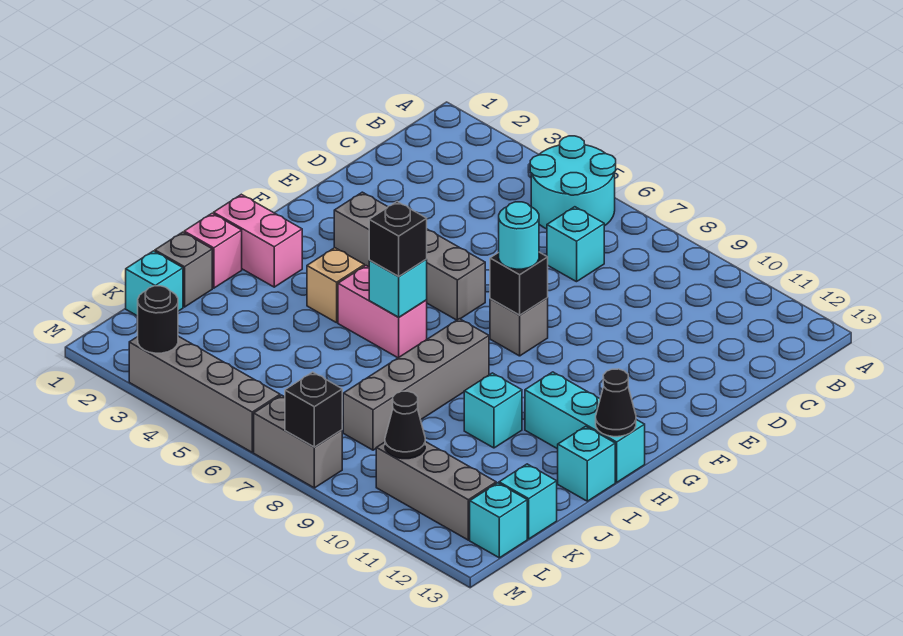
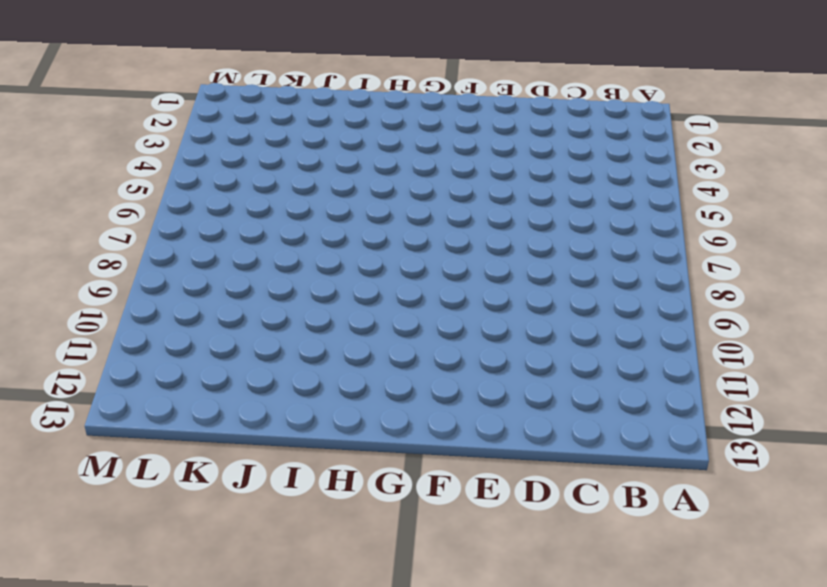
none -> cyan 2x2 round brick [530,136,616,229]
none -> cyan 1x1 brick [547,207,604,282]
none -> grey 1x4 brick [334,192,485,320]

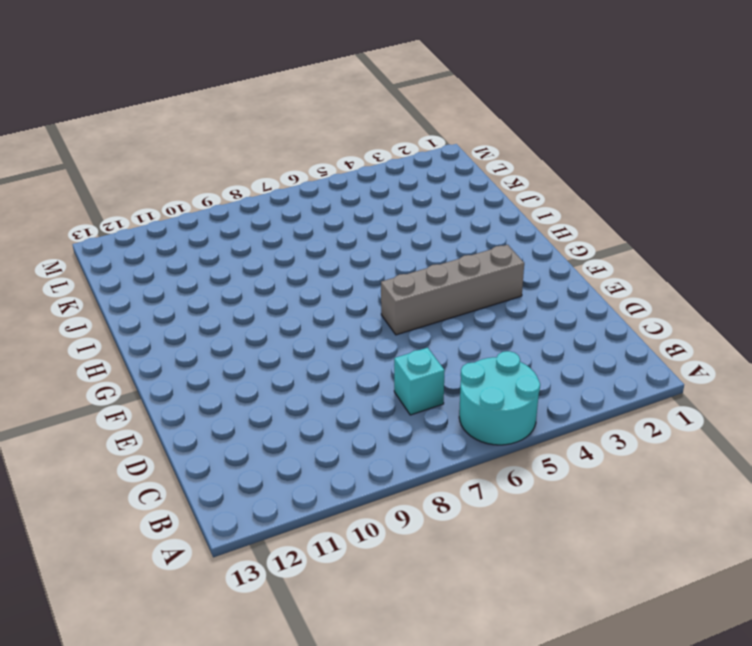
none -> grey 1x1 brick [490,298,548,356]
none -> pink 1x2 brick [214,194,302,287]
none -> tan 1x1 brick [307,248,364,323]

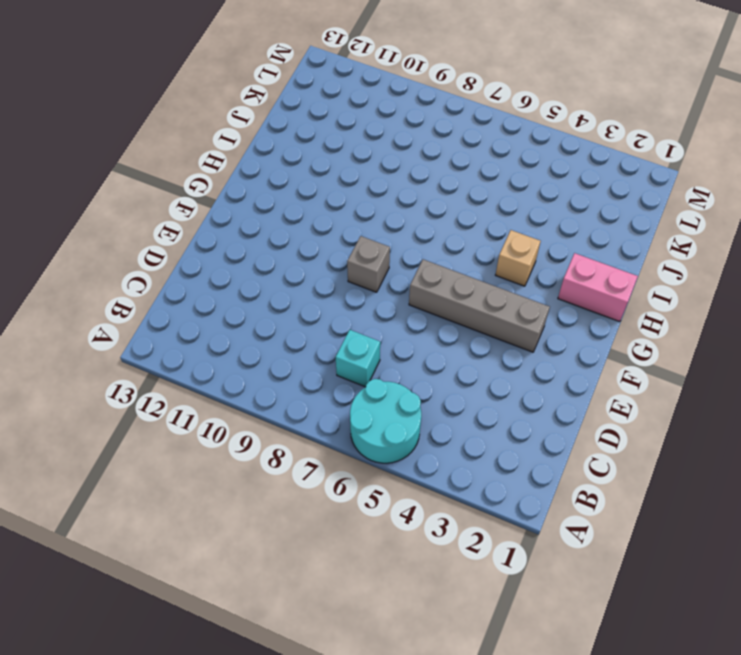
none -> pink 1x2 brick [338,266,427,358]
none -> grey 1x4 brick [343,319,489,450]
none -> cyan 1x3 brick [525,372,645,482]

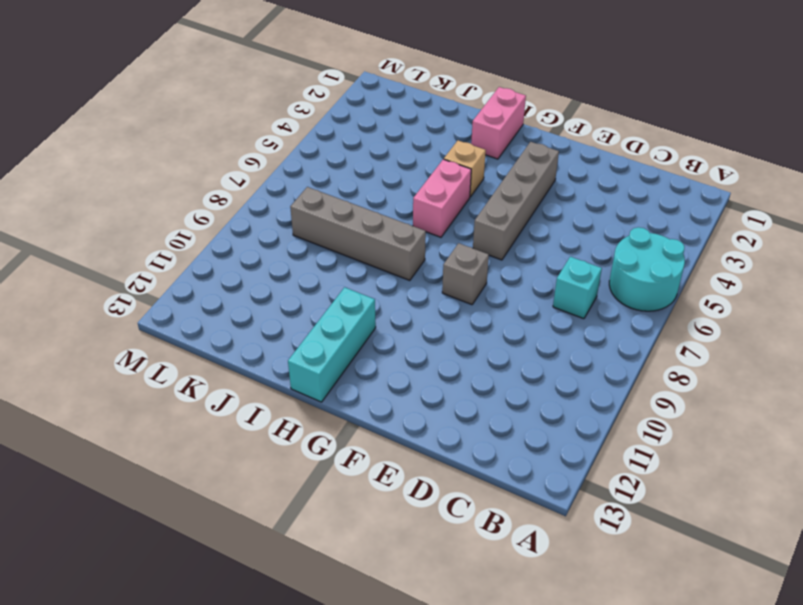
none -> pink 1x1 brick [184,213,242,288]
none -> cyan 1x1 brick [464,373,522,448]
none -> cyan 1x1 brick [558,426,615,501]

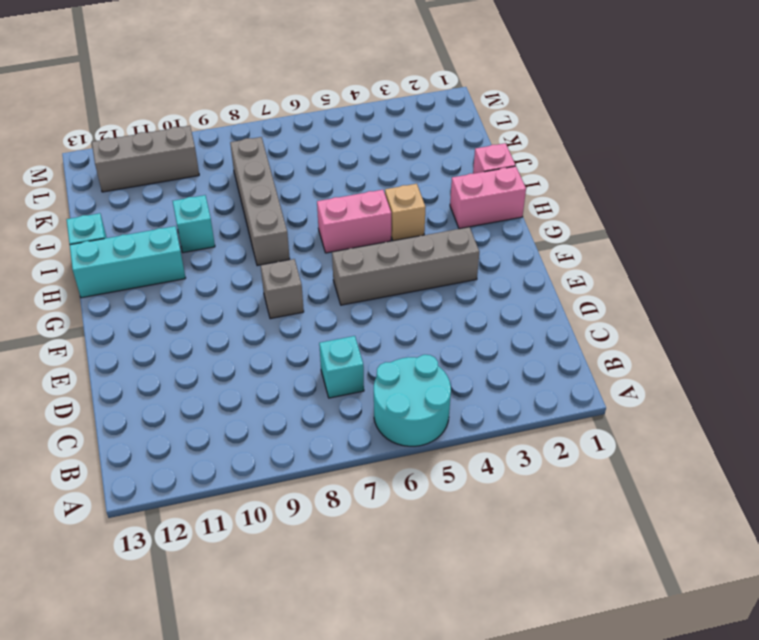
none -> grey 1x1 brick [155,232,212,307]
none -> cyan 1x1 brick [126,251,183,316]
none -> cyan 1x1 brick [499,464,557,539]

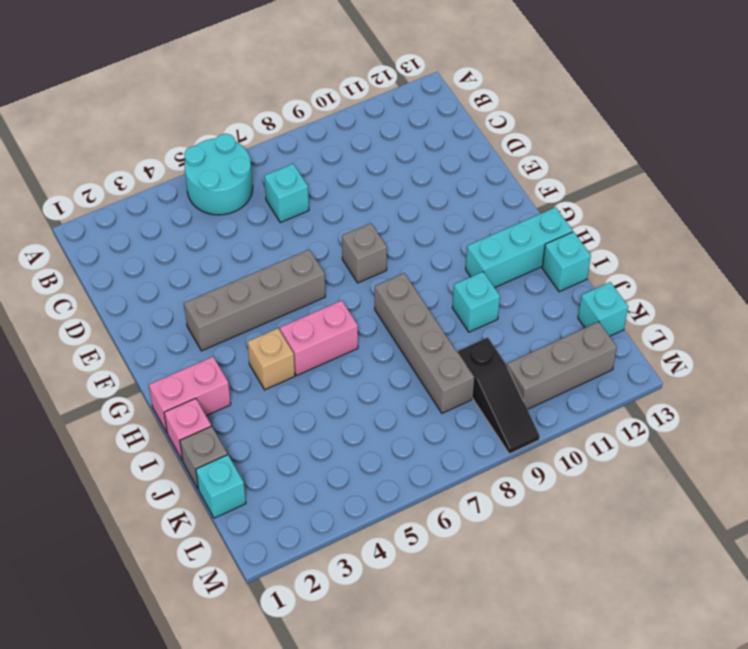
black 1x3 slope [458,337,540,454] -> none
none -> cyan 1x1 brick [470,483,527,558]
none -> grey 1x4 brick [129,336,280,452]
none -> grey 1x2 brick [254,395,342,488]

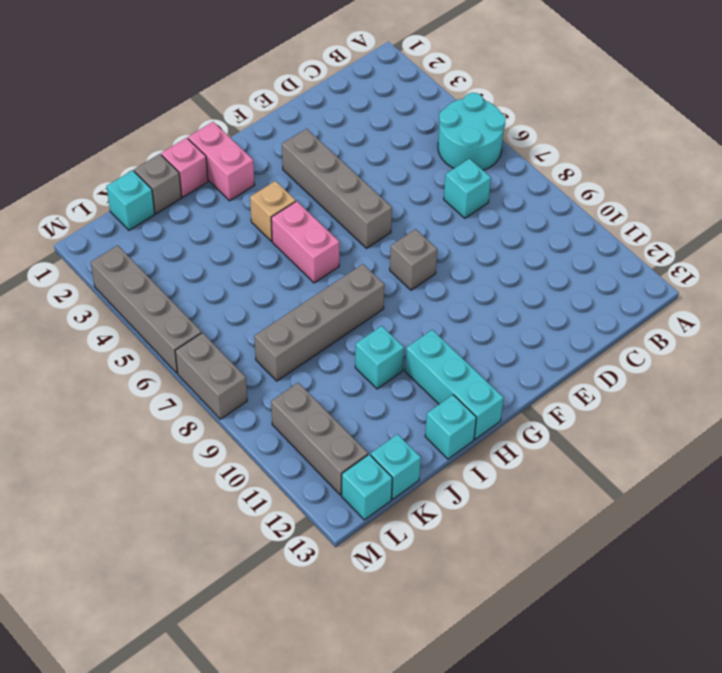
none -> black 1x1 brick [490,252,548,315]
none -> cyan 1x1 brick [369,259,427,317]
none -> black 1x1 cone [596,369,636,437]

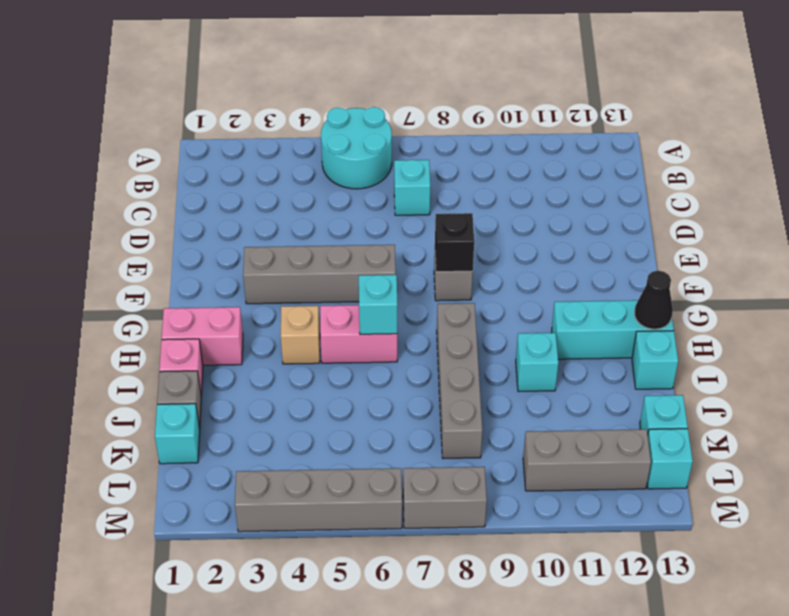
none -> black 1x1 cone [385,391,425,459]
none -> black 1x1 round brick [138,286,178,353]
none -> black 1x1 brick [285,372,342,447]

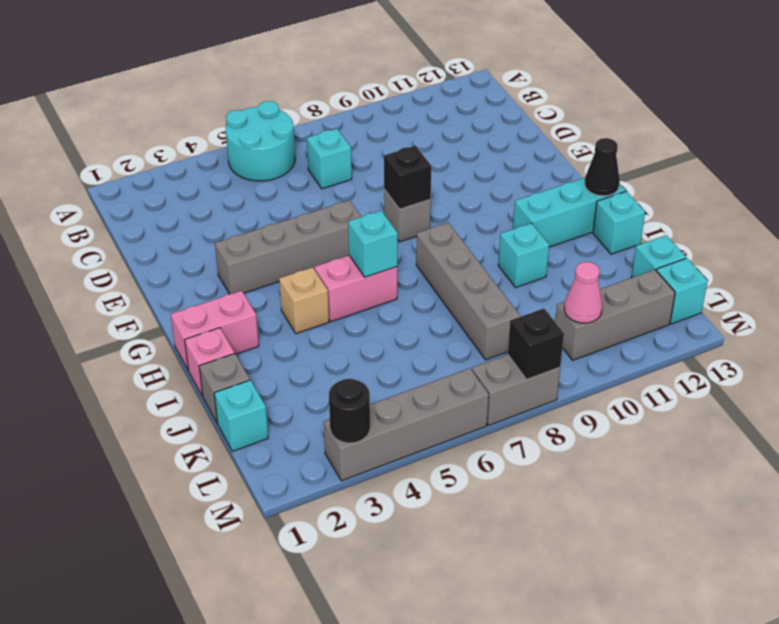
pink 1x1 cone [564,262,602,323] -> black 1x1 cone [385,391,425,459]
none -> cyan 1x1 round brick [499,202,539,269]
none -> black 1x1 brick [369,202,427,276]

